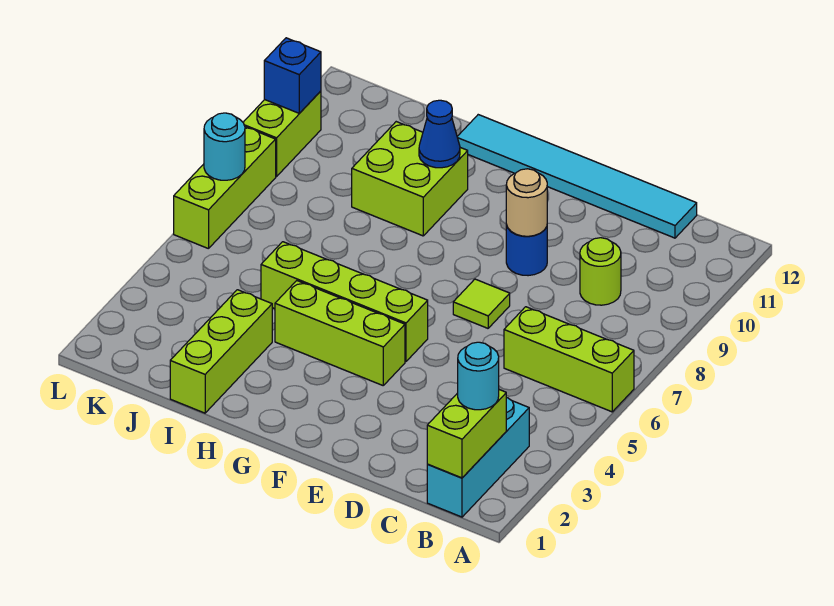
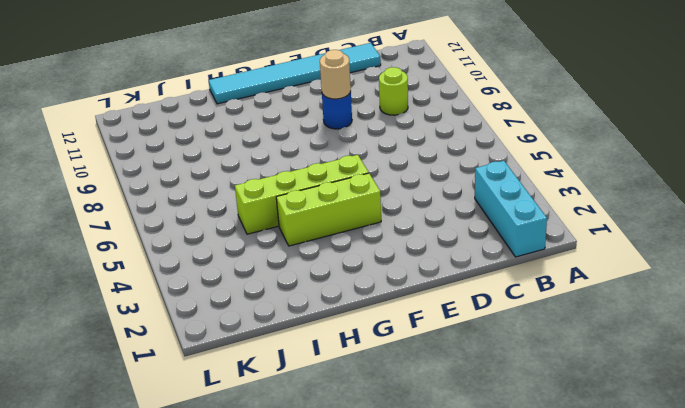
none -> lime 1x3 brick [504,307,634,412]
none -> lime 1x1 tile [453,279,510,328]
none -> lime 2x2 brick [352,122,468,236]

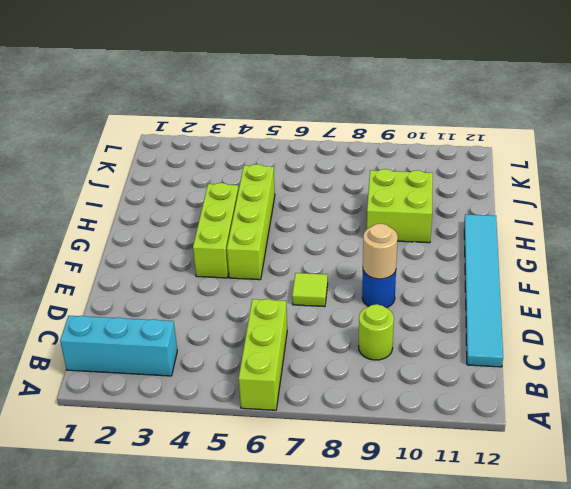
none -> lime 1x3 brick [170,290,272,413]
none -> lime 1x3 brick [174,127,276,249]
none -> lime 1x2 brick [243,91,321,177]

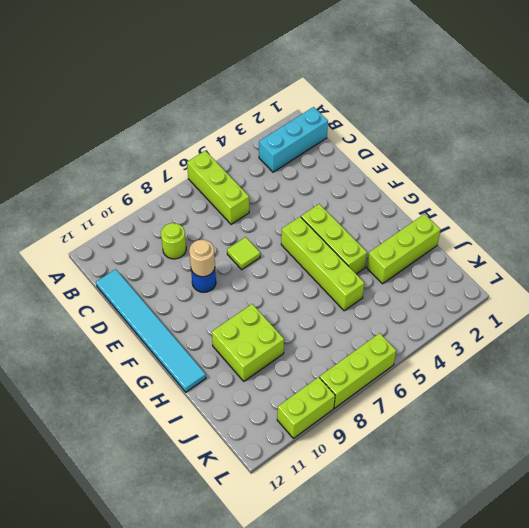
none -> lime 1x2 brick [427,390,506,478]
none -> blue 1x1 cone [419,100,460,168]
none -> cyan 1x1 round brick [204,113,245,180]

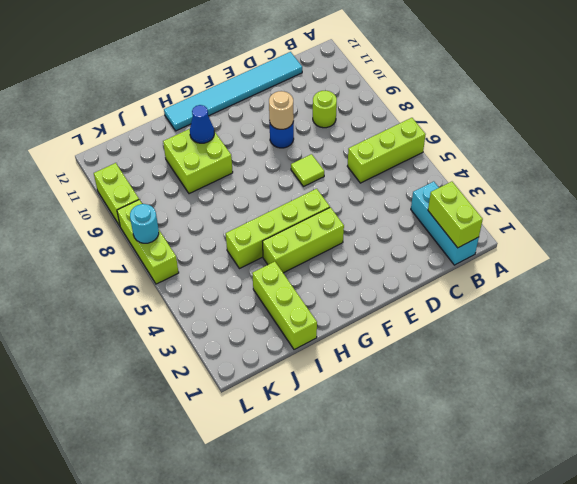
none -> blue 1x1 brick [264,38,321,113]
none -> cyan 1x1 round brick [458,342,499,410]

